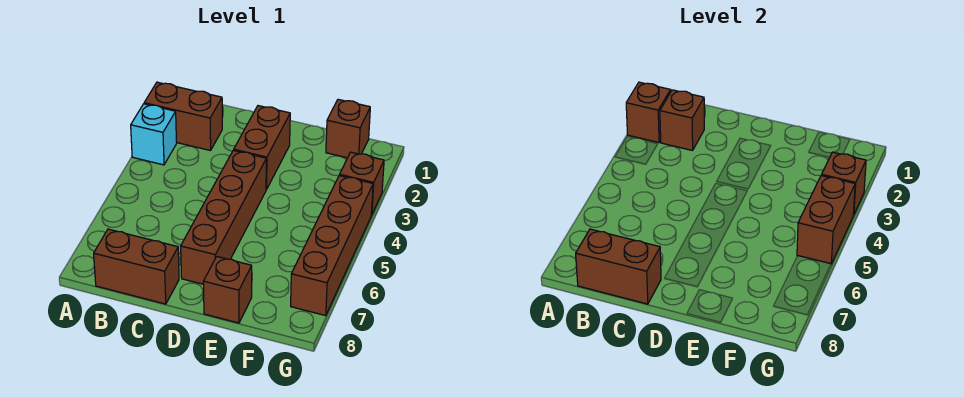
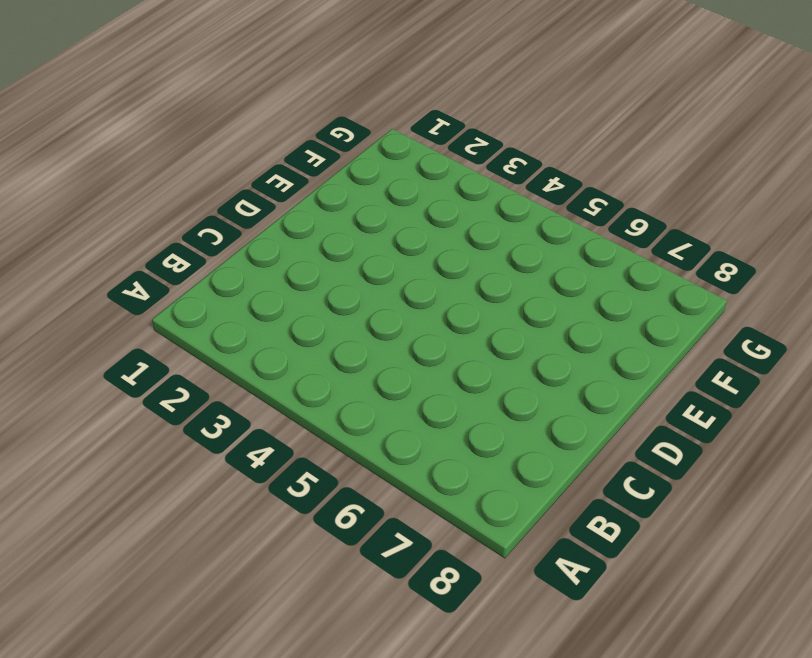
none -> brown 1x2 brick [144,82,222,151]
none -> cyan 1x1 brick [131,104,177,165]
none -> brown 1x2 brick [94,229,179,304]

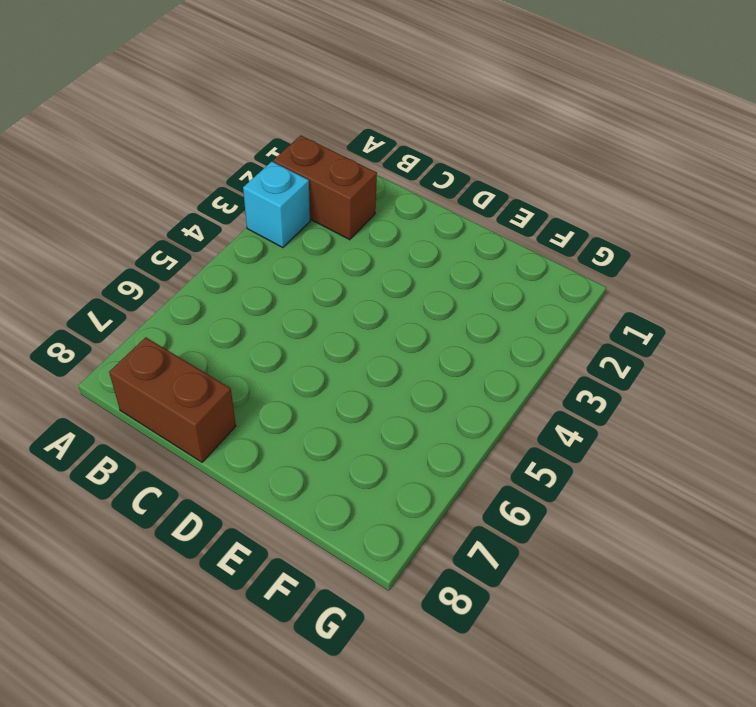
none -> brown 1x2 brick [234,106,290,190]
none -> brown 1x4 brick [181,150,266,284]
none -> brown 1x1 brick [203,257,252,323]

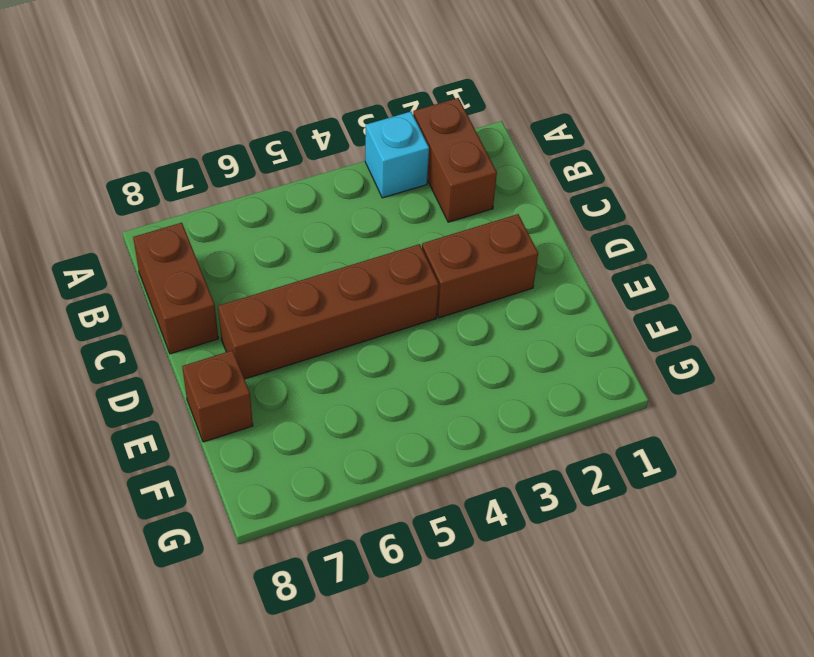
none -> brown 1x1 brick [326,99,370,158]
none -> brown 1x1 brick [340,152,384,215]
none -> brown 1x4 brick [291,175,373,316]

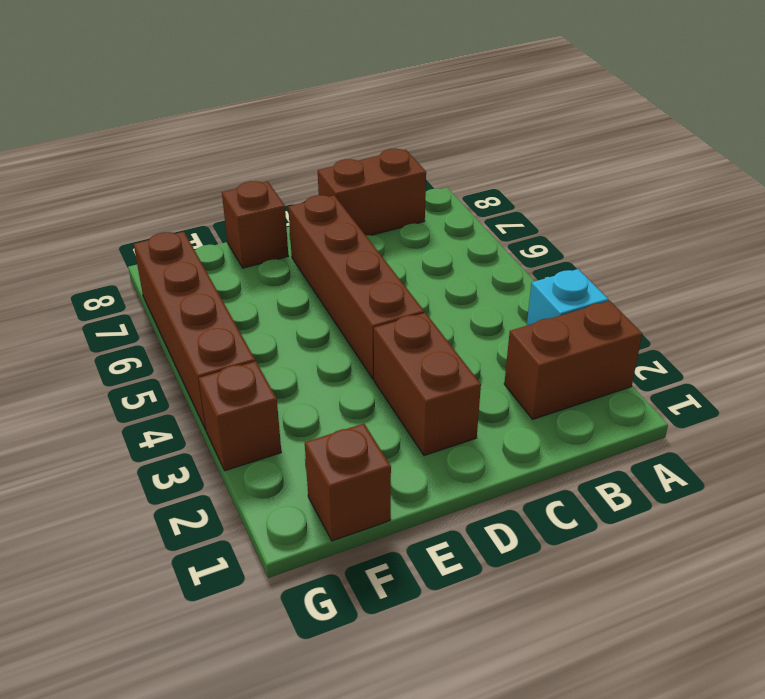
none -> brown 1x1 brick [626,82,671,143]
none -> brown 1x1 brick [660,90,704,151]
none -> brown 1x2 brick [576,229,661,304]

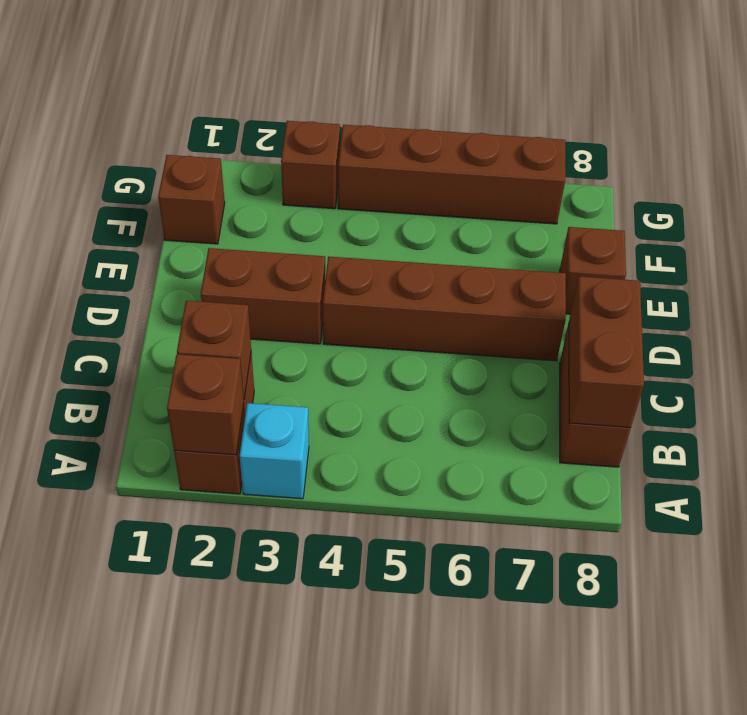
none -> brown 1x1 brick [822,152,866,215]
none -> brown 1x2 brick [797,175,855,264]

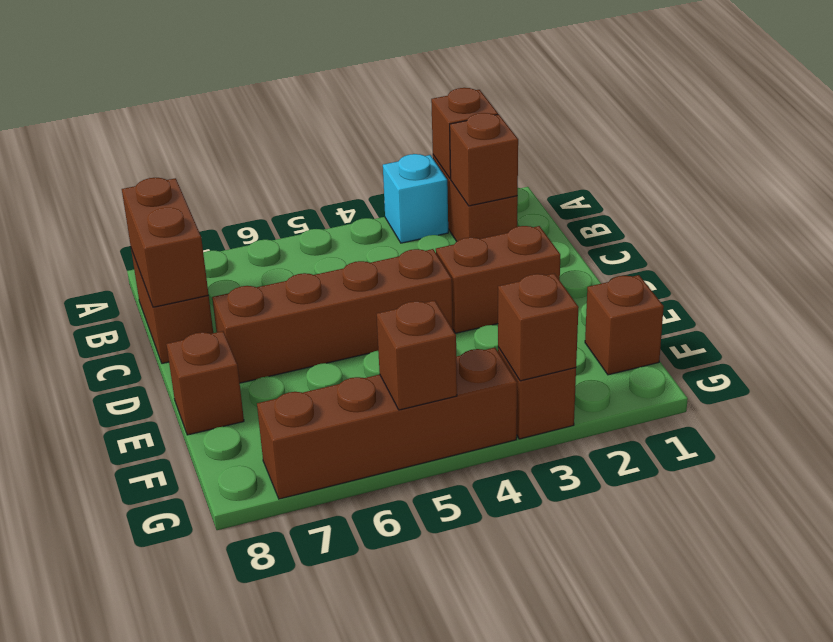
brown 1x1 brick [377,300,457,410] -> brown 1x2 brick [797,175,855,264]

